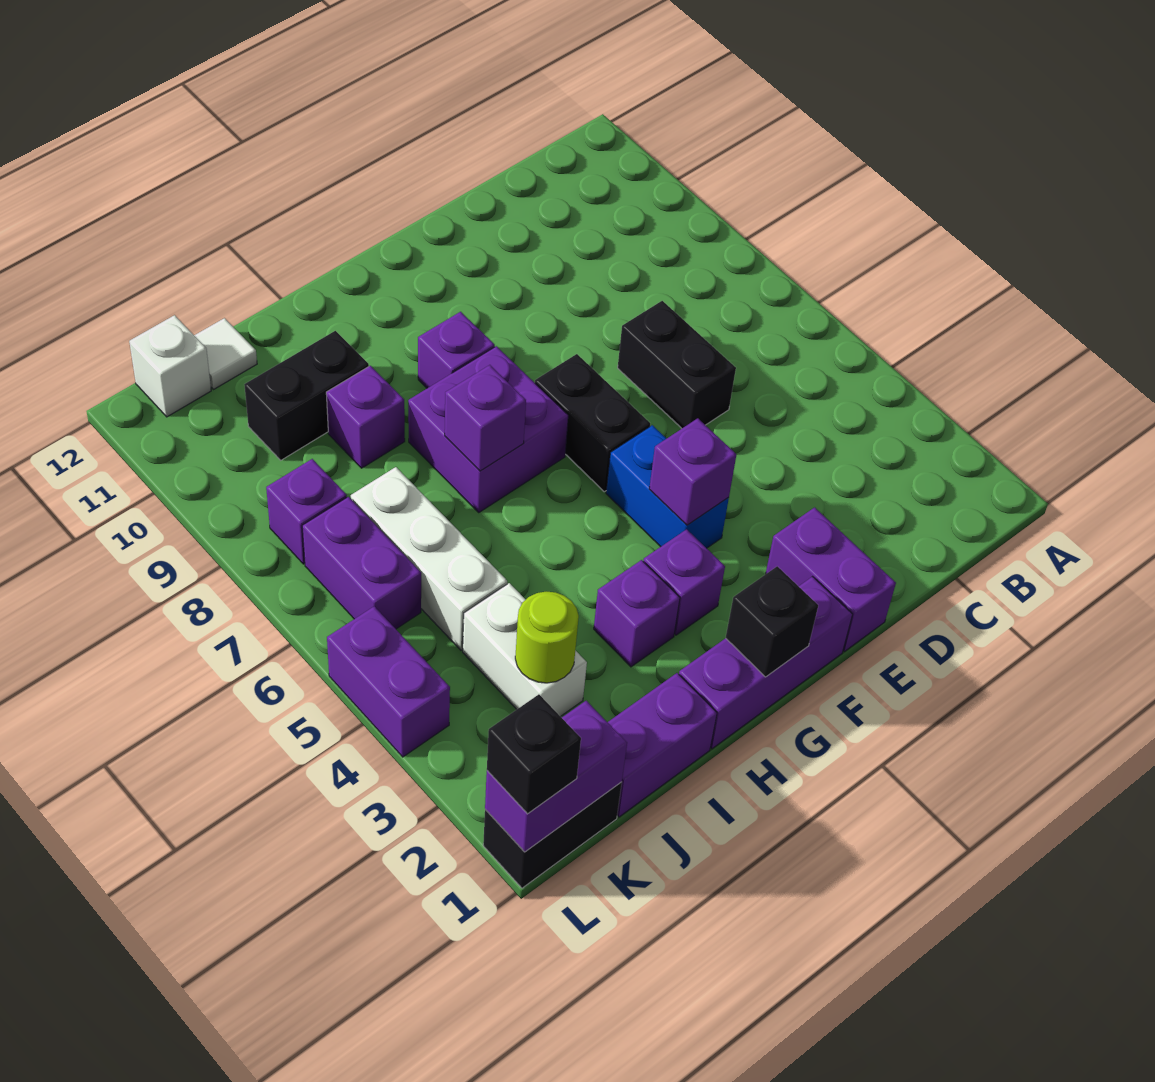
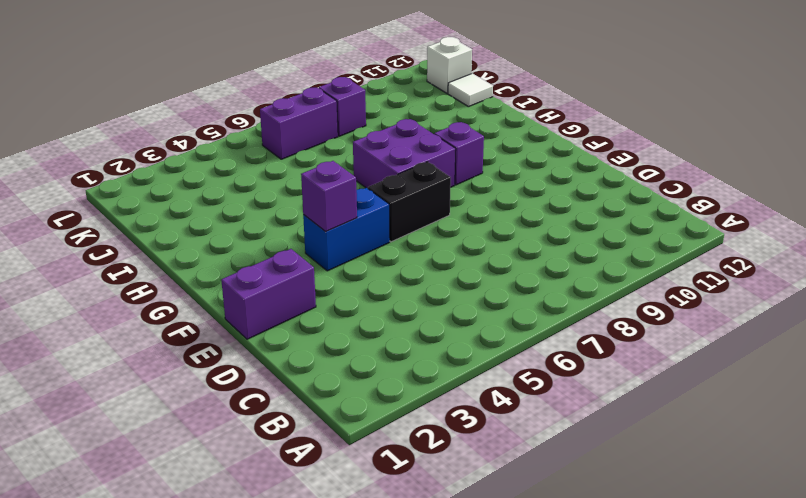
none -> black 1x2 brick [618,301,736,428]
none -> purple 1x3 brick [679,577,853,749]
none -> purple 1x1 brick [643,529,725,635]

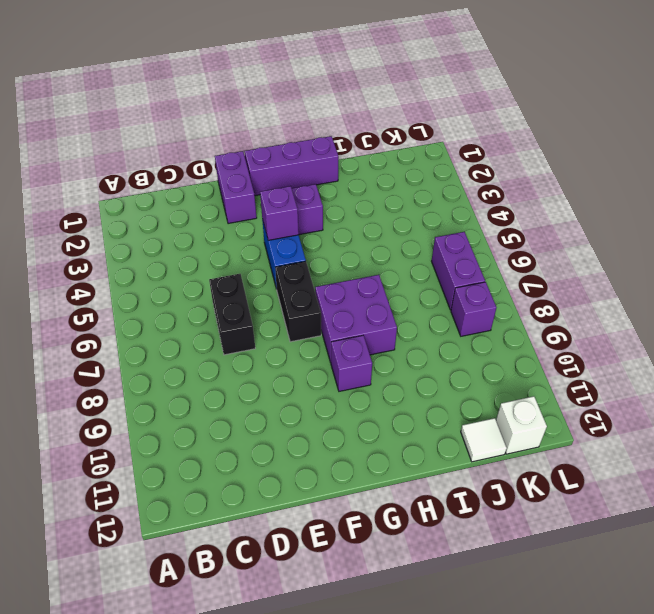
none -> purple 1x1 brick [594,560,680,667]
none -> purple 1x2 brick [608,673,717,817]
none -> purple 1x1 brick [326,366,405,468]

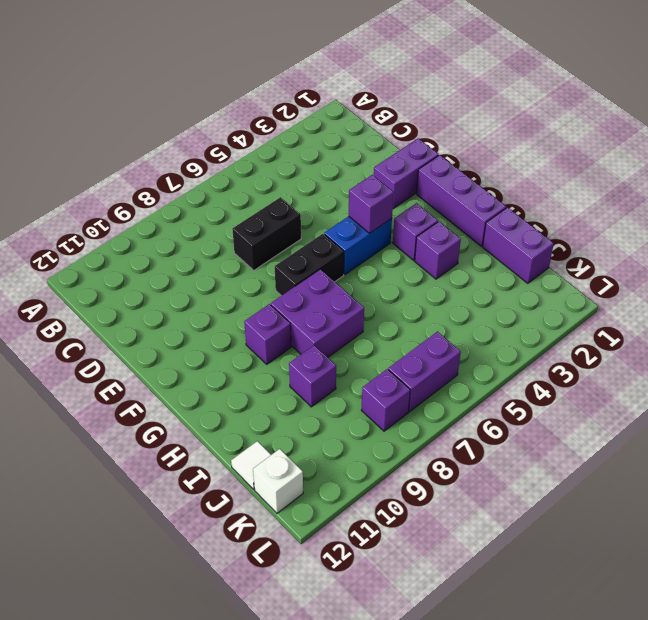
none -> black 1x2 brick [244,331,369,460]
none -> white 1x2 brick [463,583,587,717]
none -> white 1x3 brick [351,467,507,650]

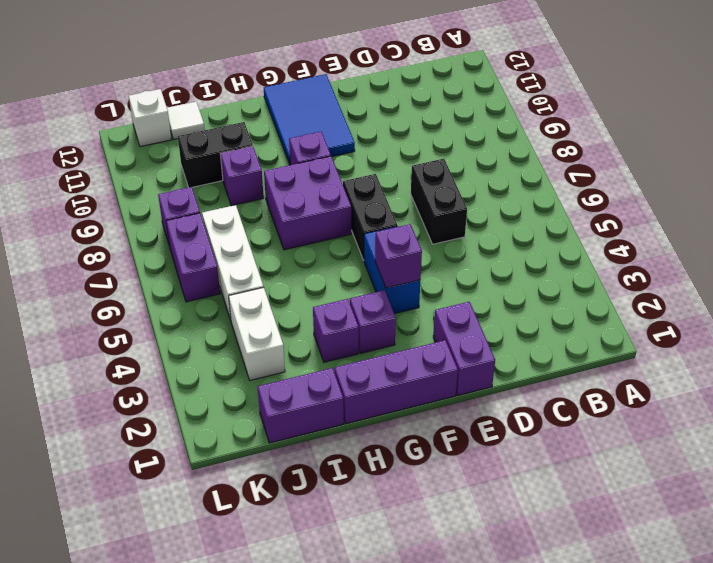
blue 2x3 tile [264,74,355,164] -> none
none -> black 1x2 brick [483,782,622,888]
none -> purple 1x2 brick [327,606,450,757]
none -> black 1x1 brick [726,566,818,677]

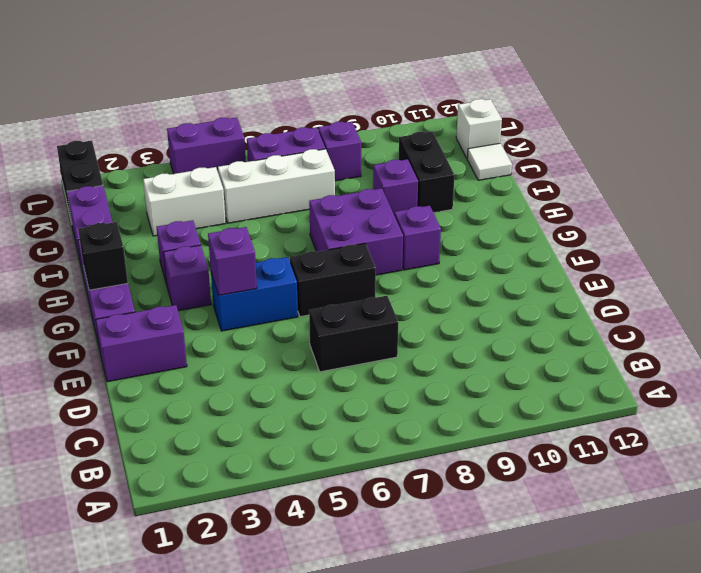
none -> purple 1x1 brick [445,365,526,471]
none -> lime 1x1 round brick [515,592,579,683]
none -> purple 1x2 brick [485,701,627,852]

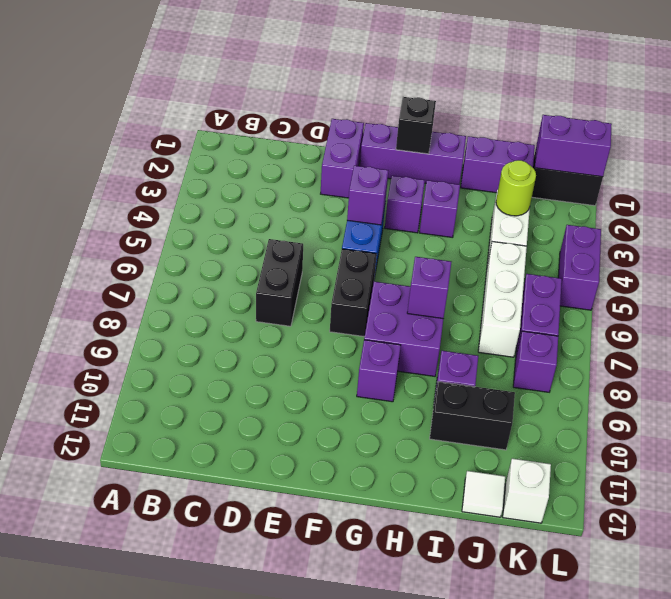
none -> black 1x1 brick [487,694,581,814]

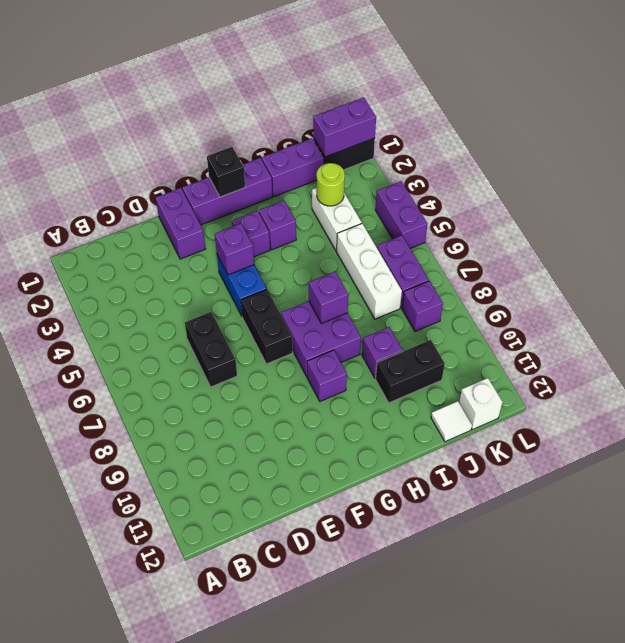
none -> black 1x1 brick [487,694,581,814]

